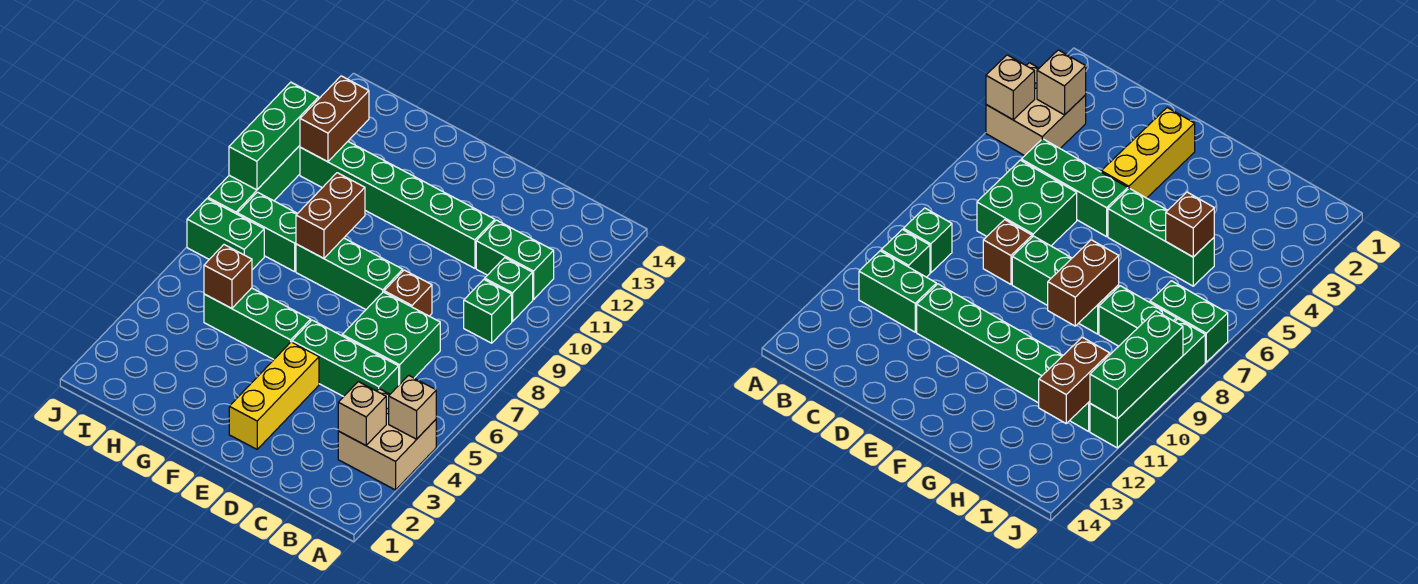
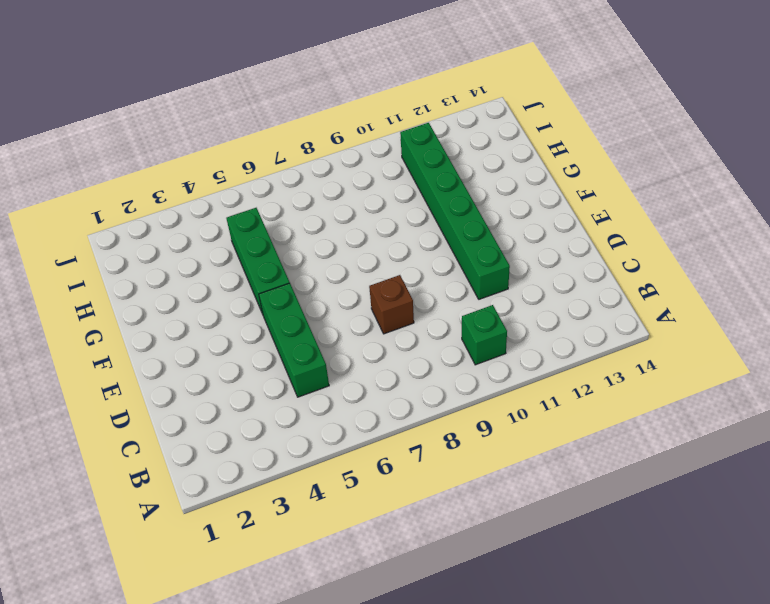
none -> tan 2x2 brick [338,389,436,490]
none -> green 1x1 brick [464,279,512,343]
none -> green 1x2 brick [476,220,554,300]

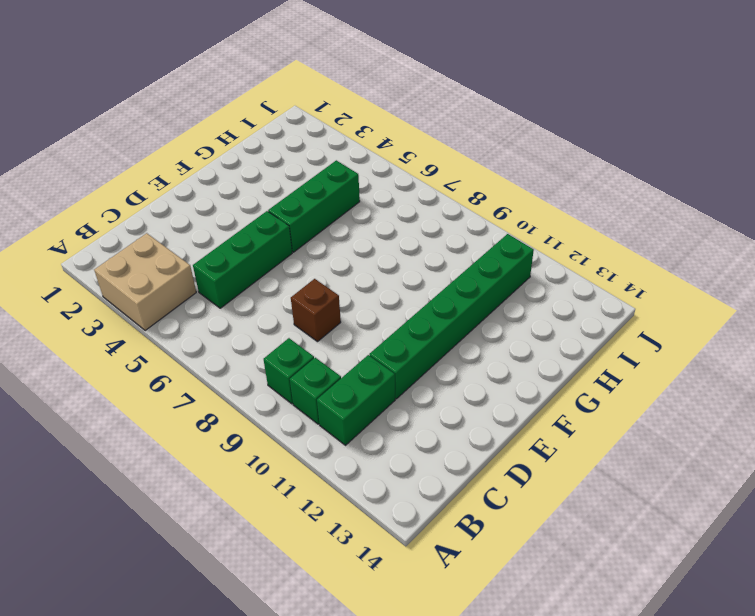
none -> green 2x2 brick [342,292,440,385]
none -> yellow 1x3 brick [229,342,319,449]
none -> green 1x3 brick [296,238,403,309]

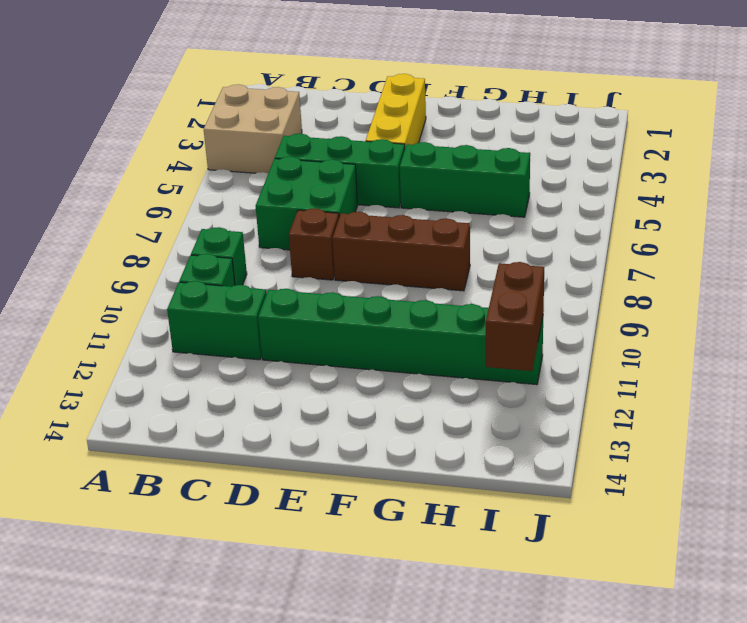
brown 1x3 brick [333,212,470,291] -> green 1x3 brick [296,238,403,309]
none -> green 1x2 brick [237,192,298,272]
none -> green 1x2 brick [187,199,264,270]
none -> green 1x4 brick [208,146,300,214]

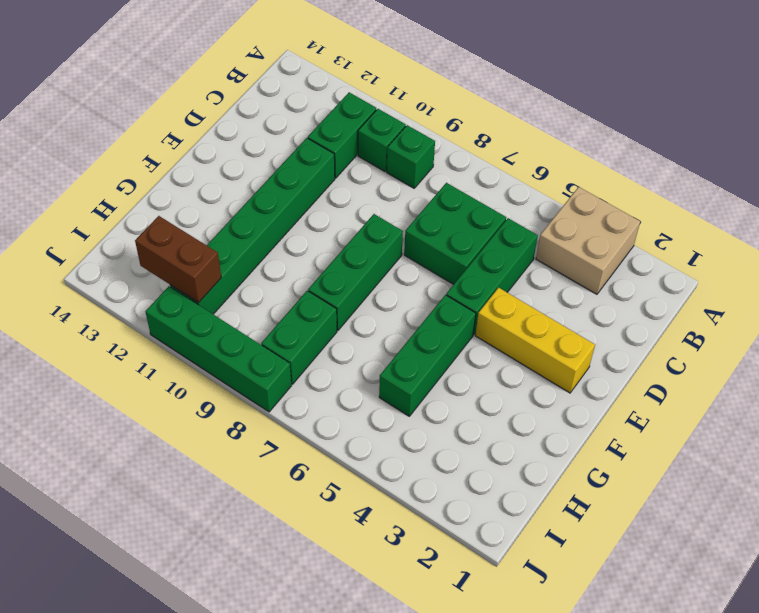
none -> brown 1x1 brick [384,270,432,316]
none -> green 1x2 brick [187,199,264,270]
none -> tan 1x1 brick [389,375,436,439]

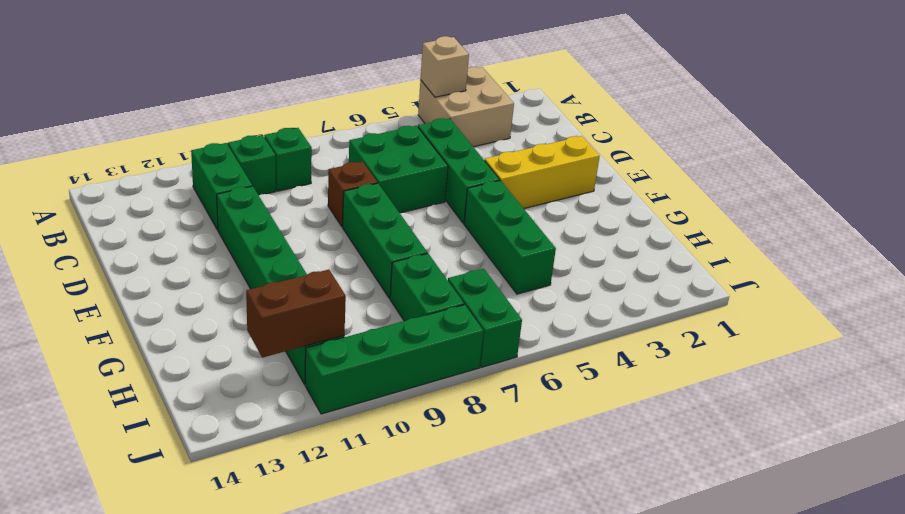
none -> tan 1x1 brick [338,382,386,445]
none -> brown 1x2 brick [296,173,365,258]
none -> brown 1x1 brick [204,245,252,308]

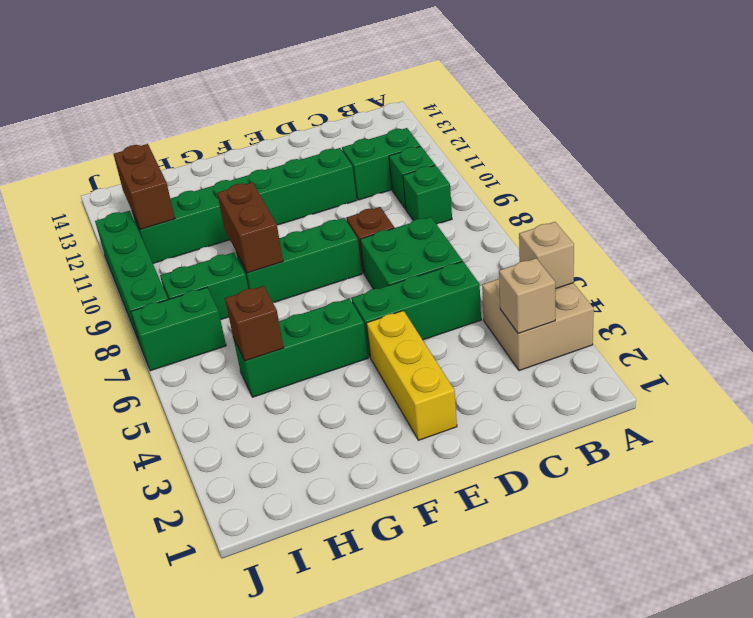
none -> green 1x3 brick [229,82,319,190]

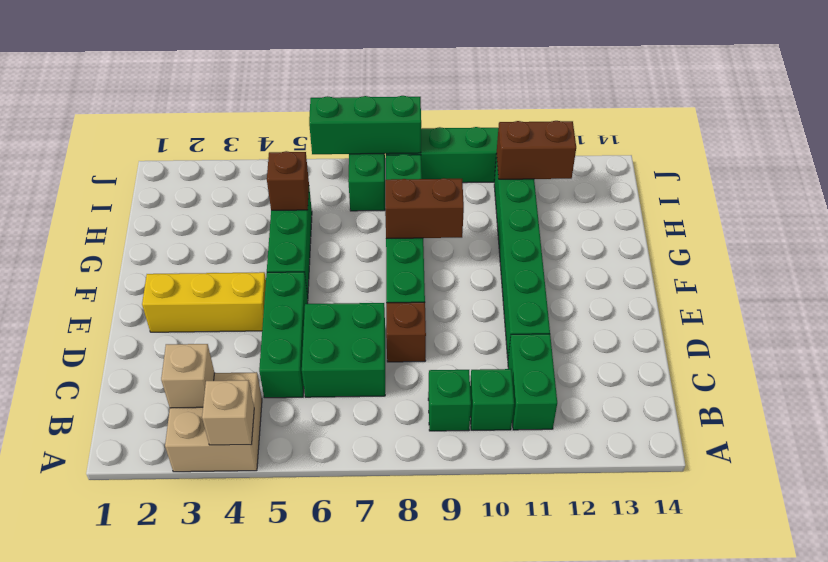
green 1x3 brick [309,96,421,154] -> green 1x3 brick moved to [229,82,319,190]

